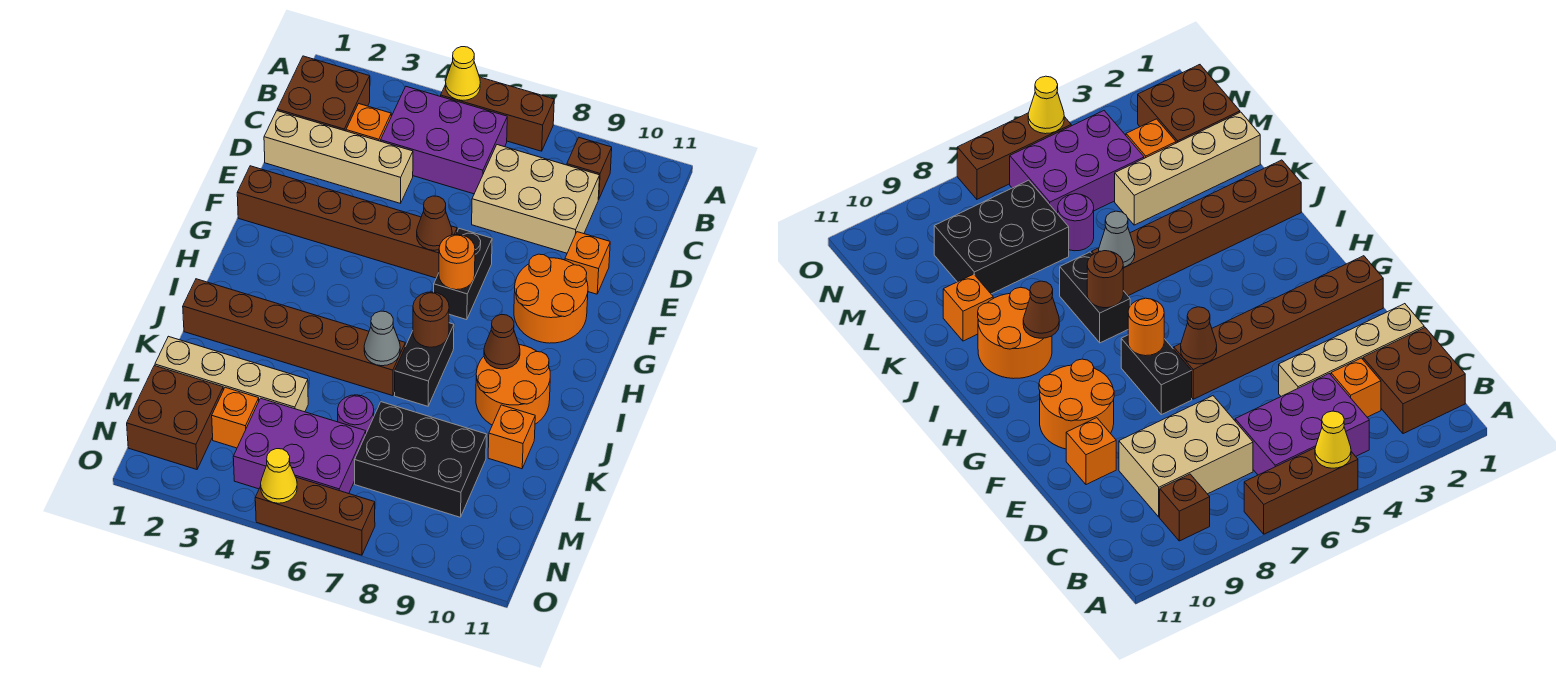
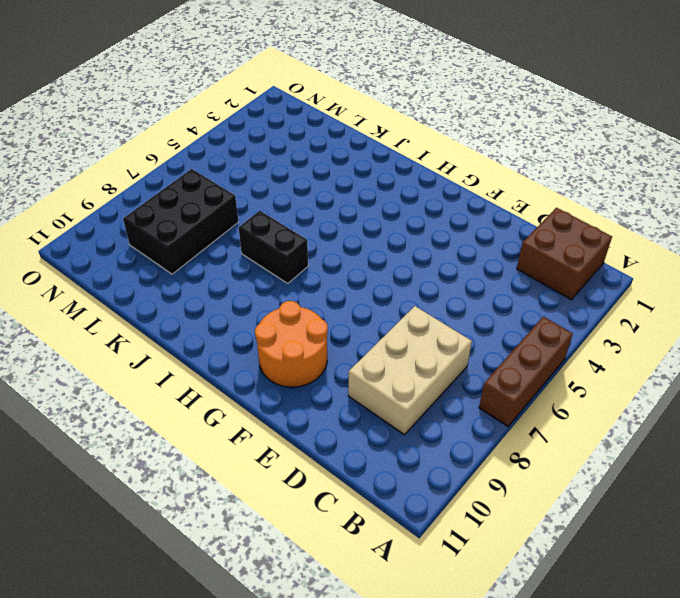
none -> purple 2x3 brick [381,87,507,194]
none -> brown 1x1 brick [567,138,612,200]
none -> orange 1x1 brick [346,104,391,141]

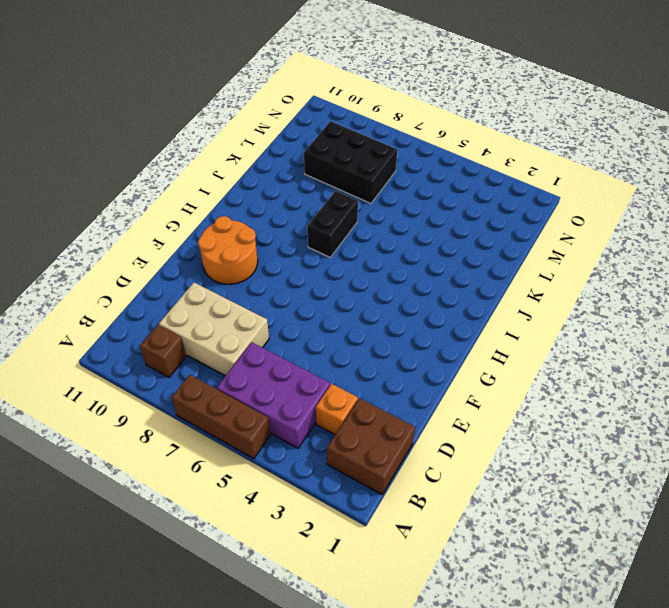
none -> tan 1x4 brick [264,111,413,203]
none -> orange 1x1 brick [565,232,610,294]
none -> brown 1x6 brick [237,166,457,278]

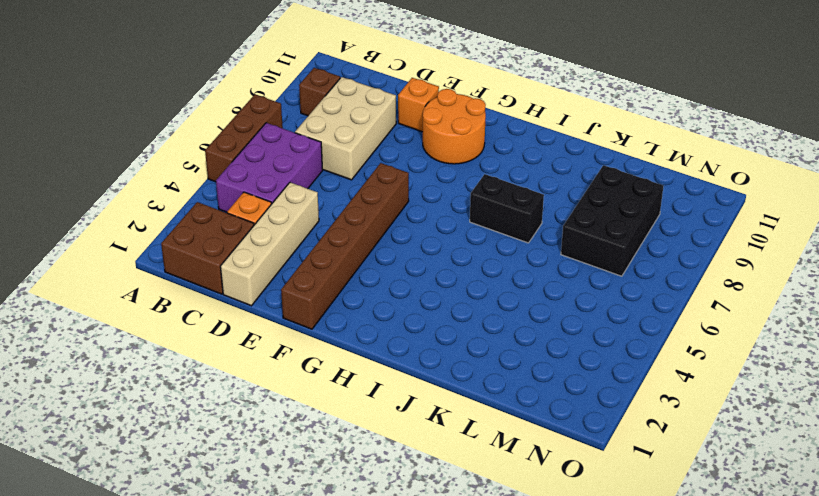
none -> black 1x2 brick [434,229,492,320]
none -> orange 2x2 round brick [476,345,550,425]
none -> brown 1x6 brick [183,279,405,396]

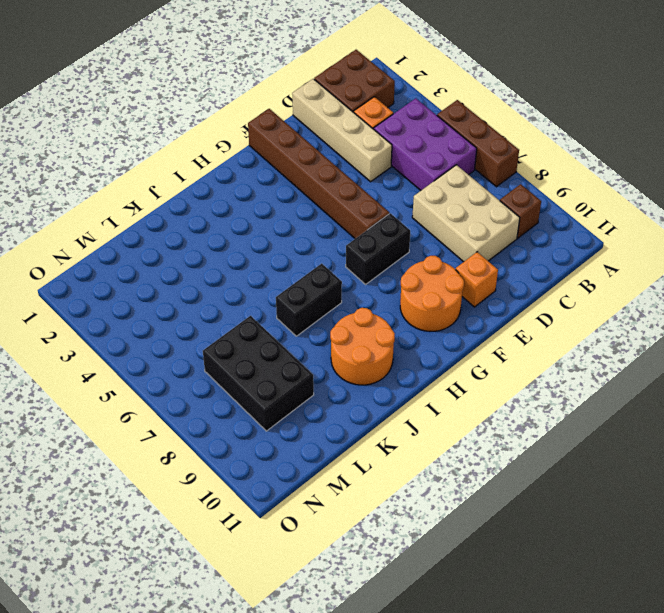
none -> brown 1x6 brick [183,279,405,396]
none -> orange 1x1 brick [488,405,535,469]
none -> tan 1x4 brick [155,336,308,412]

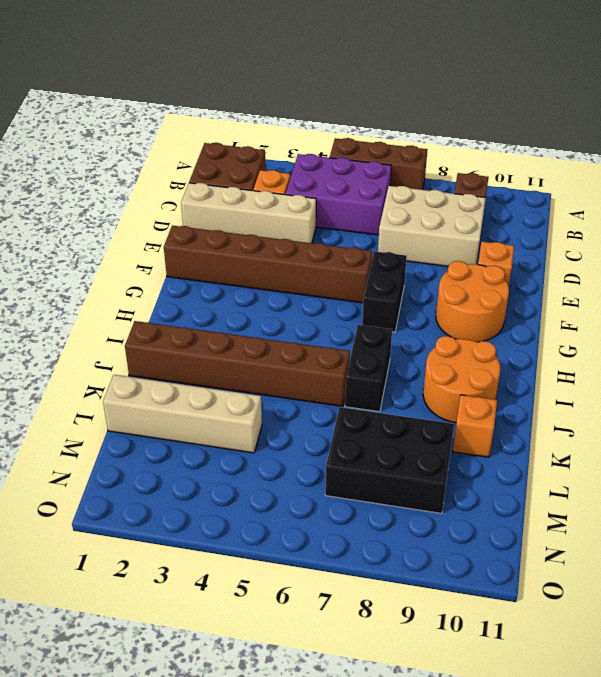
none -> purple 1x1 round brick [338,395,374,433]
none -> brown 2x2 brick [127,366,223,469]
none -> orange 1x1 brick [212,387,259,448]

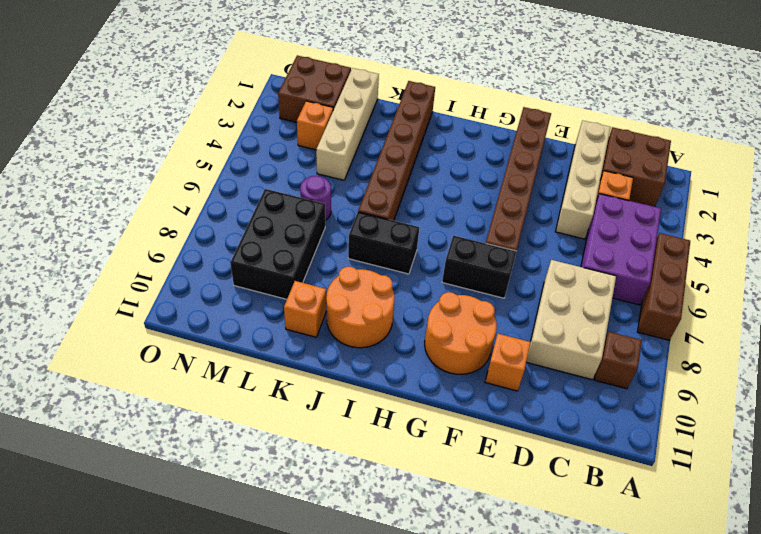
none -> purple 2x3 brick [233,398,366,494]
none -> brown 1x3 brick [255,477,375,555]
none -> yellow 1x1 cone [446,47,480,100]

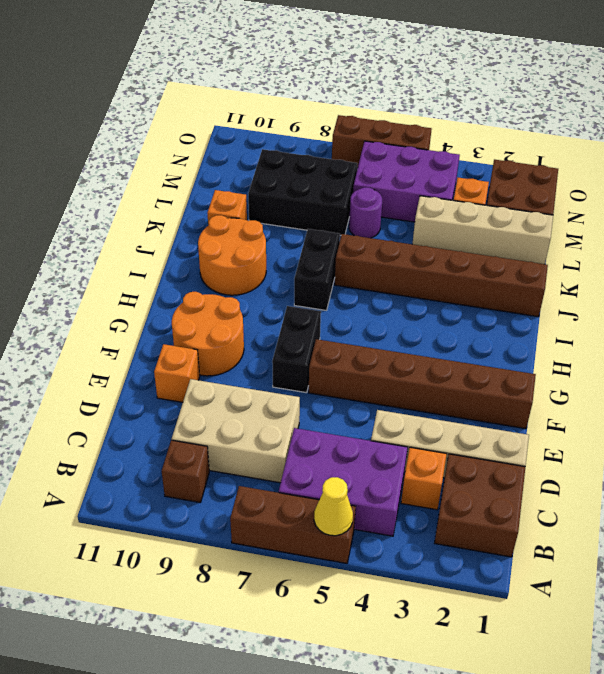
none -> brown 1x1 cone [417,196,452,250]
none -> orange 1x1 round brick [439,234,475,290]
none -> brown 1x1 round brick [413,292,449,347]

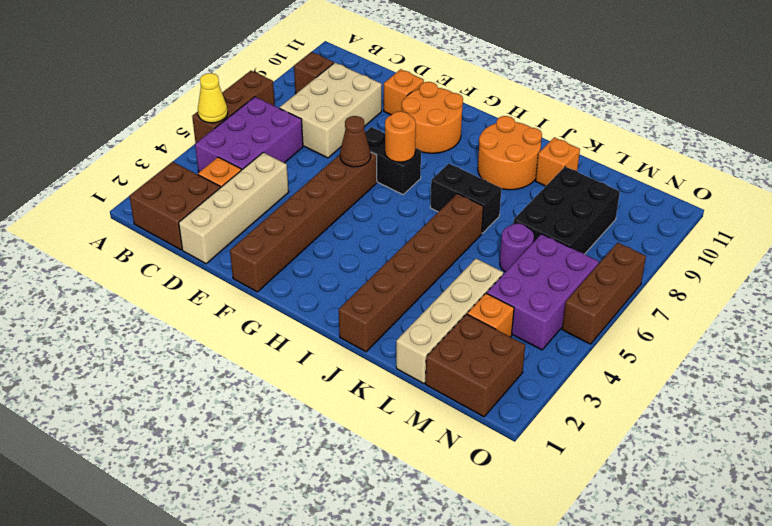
none -> brown 1x1 round brick [413,292,449,347]
none -> brown 1x1 cone [484,315,520,369]
none -> grey 1x1 cone [364,311,400,366]

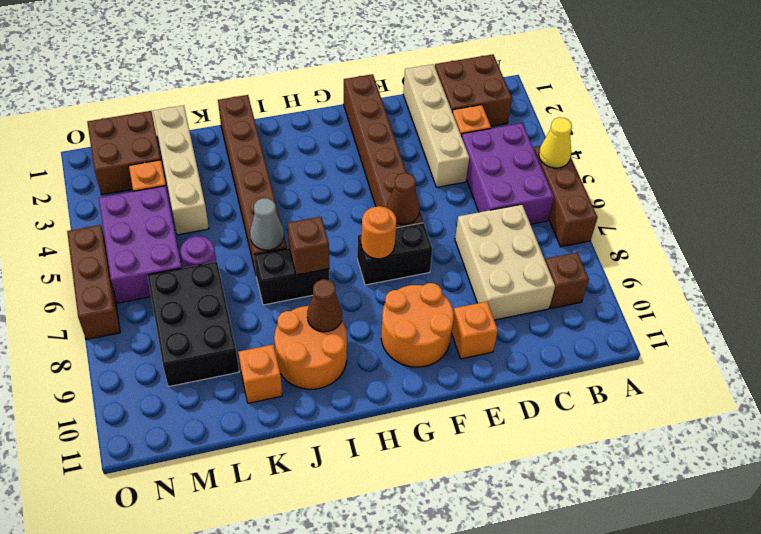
brown 1x1 brick [288,217,329,275] -> brown 1x1 round brick [413,292,449,347]
none -> yellow 1x1 cone [261,449,297,503]

